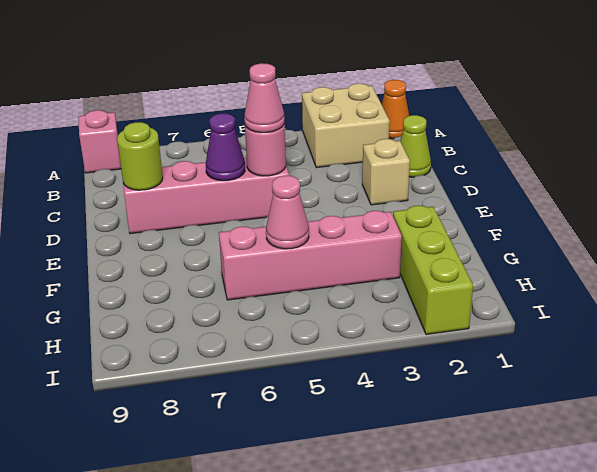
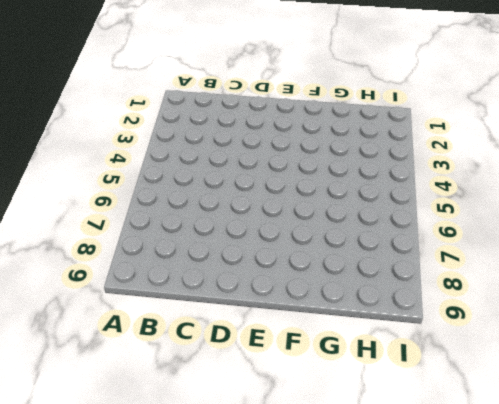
none -> orange 1x1 cone [382,80,409,139]
none -> tan 2x2 brick [302,83,390,168]
none -> pink 1x1 brick [78,110,121,173]

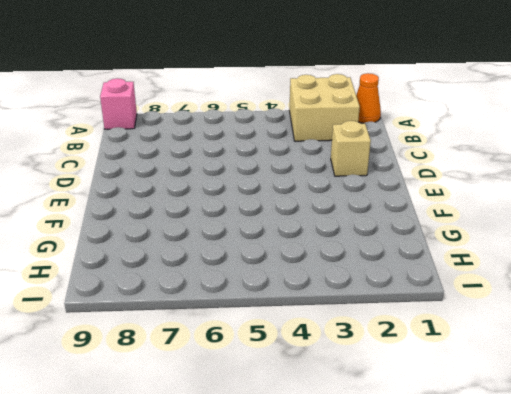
none -> lime 1x1 cone [400,115,431,177]
none -> pink 1x4 brick [123,158,289,234]
none -> lime 1x3 brick [393,206,473,335]

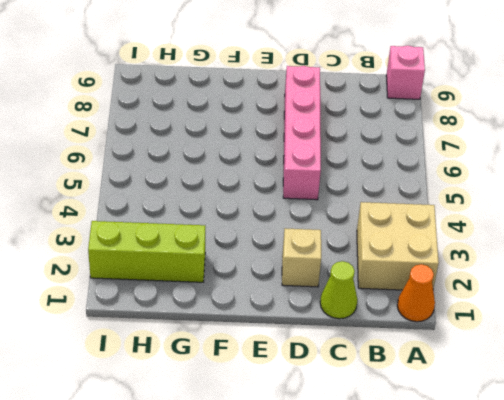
none -> pink 1x4 brick [219,211,402,300]
none -> pink 1x1 round brick [245,124,286,176]
none -> purple 1x1 cone [206,113,245,181]

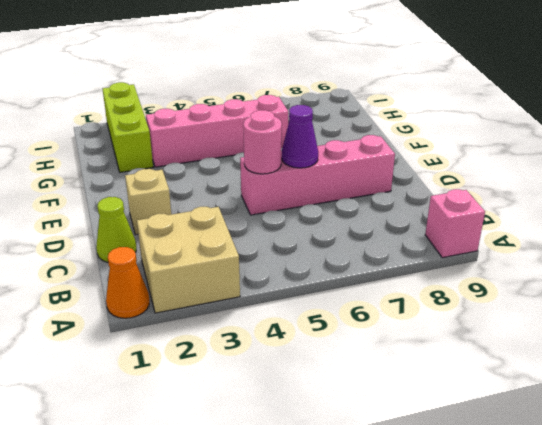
none -> lime 1x1 round brick [117,122,163,190]
none -> pink 1x1 cone [266,176,309,249]
none -> pink 1x1 cone [244,63,285,133]

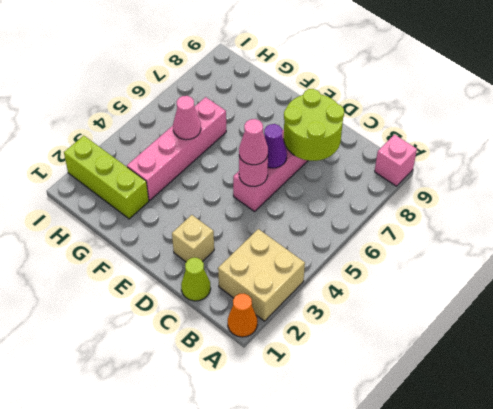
lime 2x2 round brick [284,89,344,161] -> lime 1x1 round brick [117,122,163,190]

